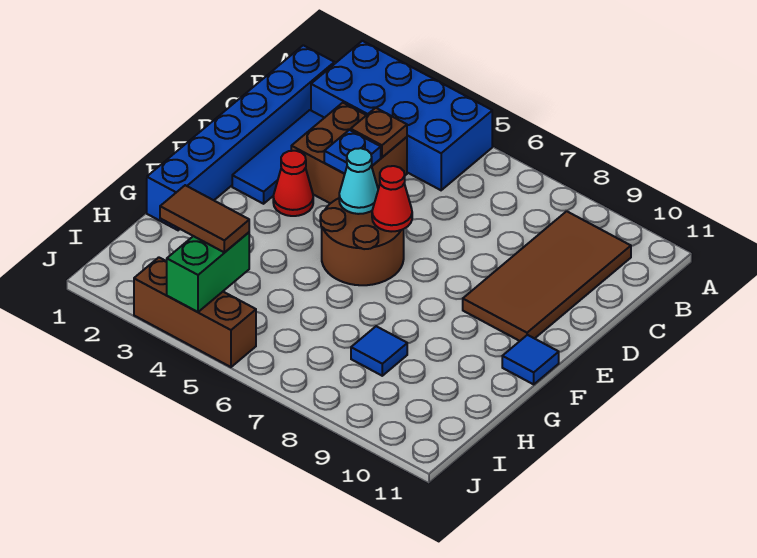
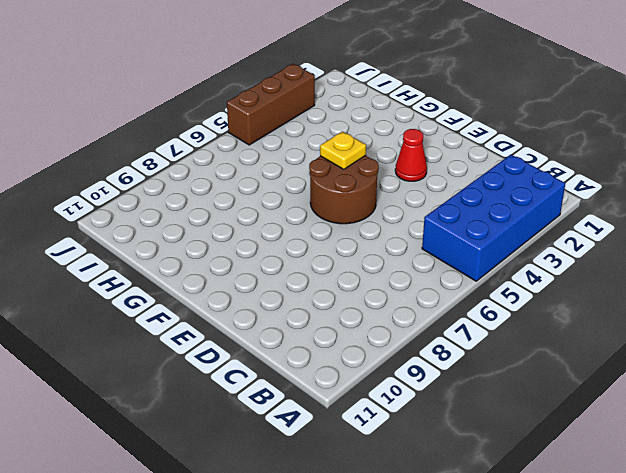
yellow 1x1 plate [320,131,366,169] -> none
none -> blue 1x6 brick [147,45,334,230]
none -> brown 2x4 tile [463,211,631,341]
none -> blue 1x3 tile [232,110,324,204]

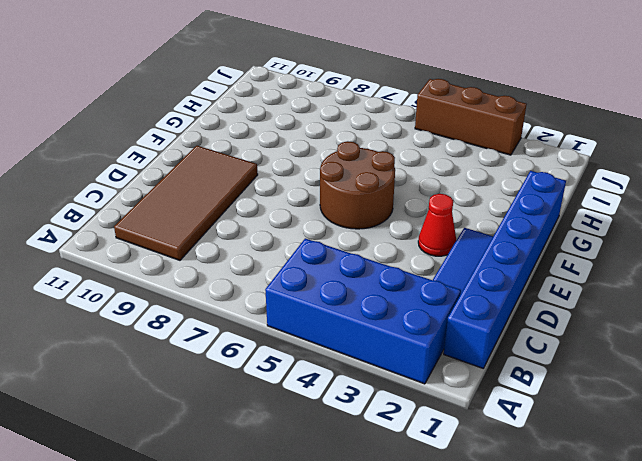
none -> brown 2x2 brick [291,103,407,203]
none -> blue 1x1 tile [502,335,559,384]
none -> blue 1x1 tile [351,326,407,376]

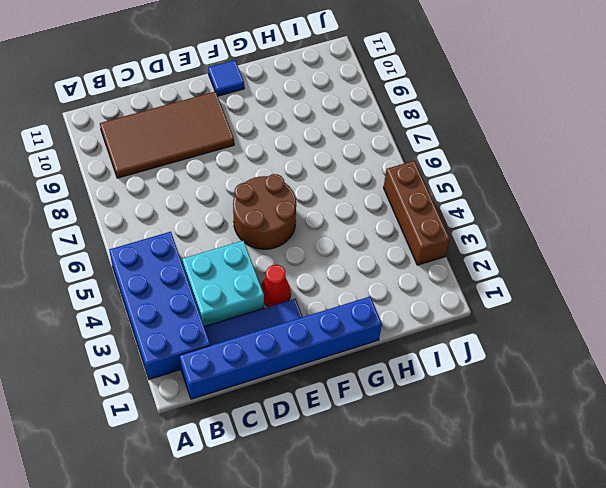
cyan 2x2 brick [182,241,264,326] -> brown 2x2 brick [291,103,407,203]
none -> blue 1x1 tile [351,326,407,376]
none -> brown 1x1 plate [351,108,407,157]
none -> blue 1x1 plate [324,130,381,174]

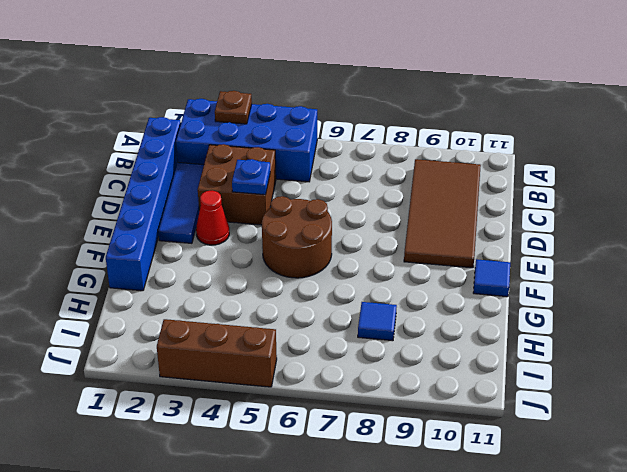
brown 1x1 plate [215,91,252,124] -> brown 1x1 plate moved to [351,108,407,157]
none -> cyan 1x1 cone [339,148,378,214]
none -> red 1x1 cone [372,166,412,232]
none -> green 1x2 brick [167,232,249,312]

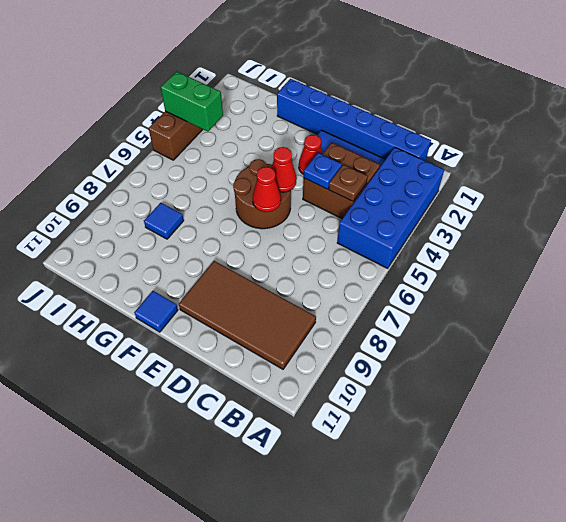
red 1x1 cone [271,147,297,192] -> cyan 1x1 cone [339,148,378,214]
none -> brown 1x2 tile [160,185,249,253]

